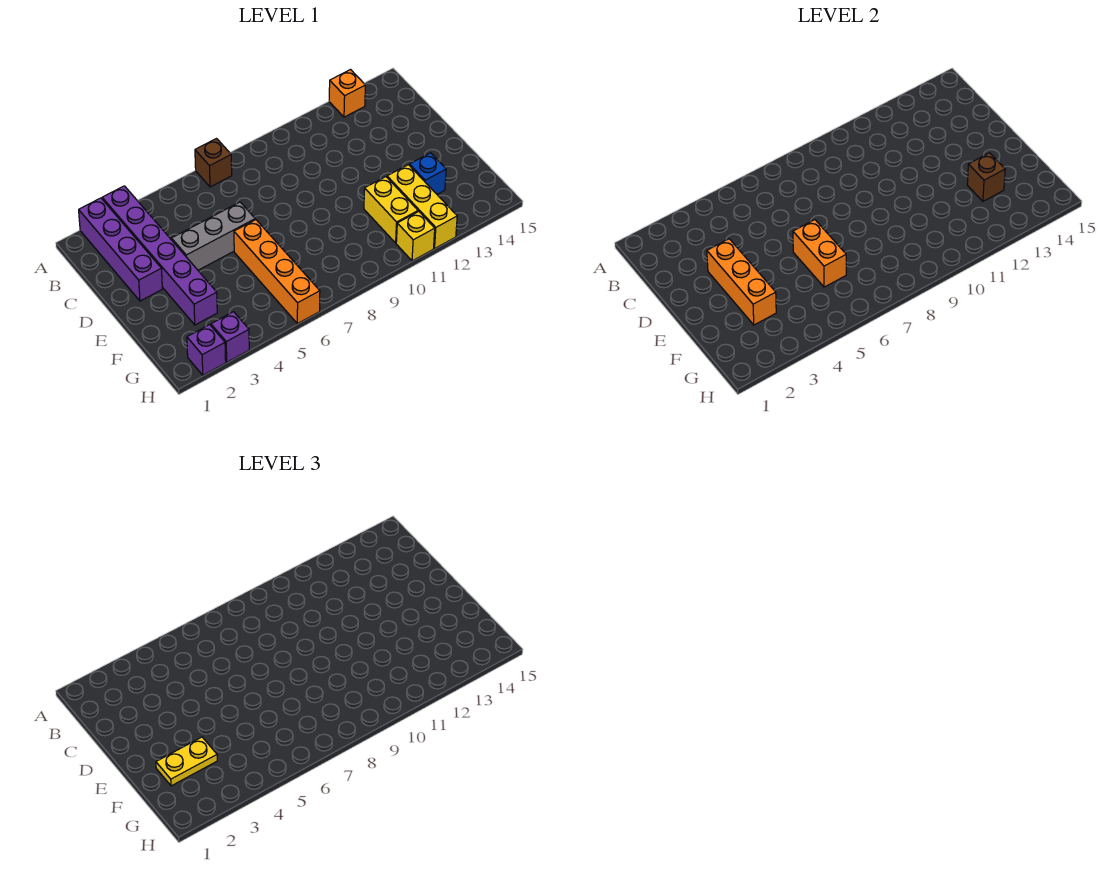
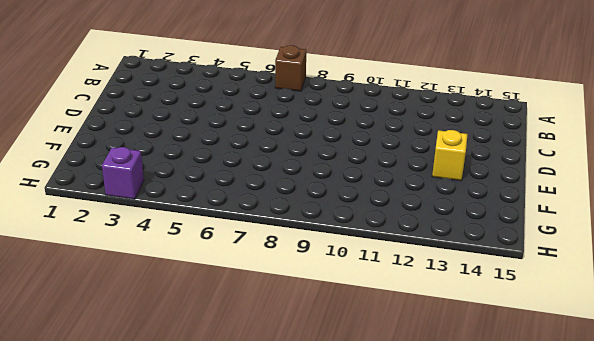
yellow 1x1 brick [432,130,468,181] -> yellow 1x1 brick moved to [396,212,435,261]
none -> purple 1x4 brick [79,198,162,301]
none -> purple 1x6 brick [102,186,217,325]
none -> orange 1x1 brick [329,70,365,117]

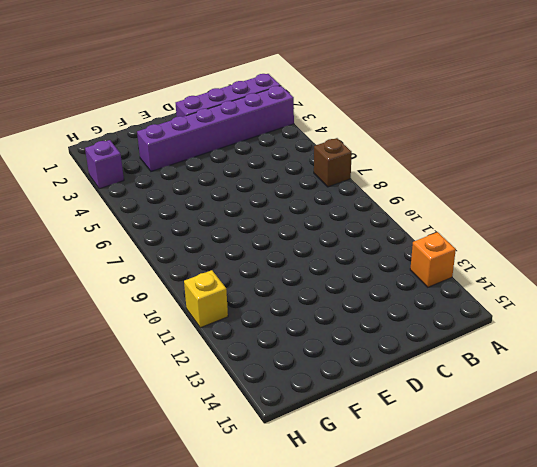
none -> grey 1x3 brick [171,202,255,270]
none -> orange 1x4 brick [234,220,320,324]
none -> yellow 1x2 brick [364,177,418,243]

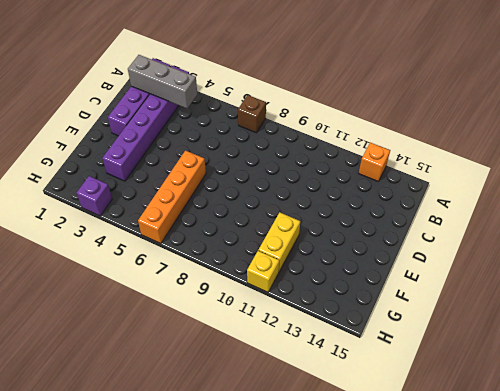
grey 1x3 brick [128,55,197,108] -> grey 1x3 brick moved to [171,202,255,270]
none -> yellow 1x3 brick [387,165,457,248]
none -> blue 1x1 brick [409,153,446,194]
none -> purple 1x1 brick [187,325,226,375]

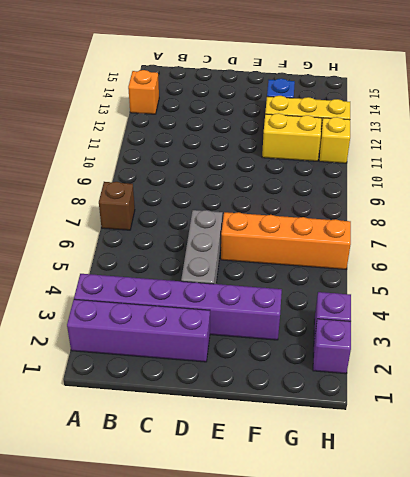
none -> orange 1x3 brick [707,239,776,325]
none -> orange 1x2 brick [793,220,846,287]
none -> brown 1x1 brick [967,153,1005,201]

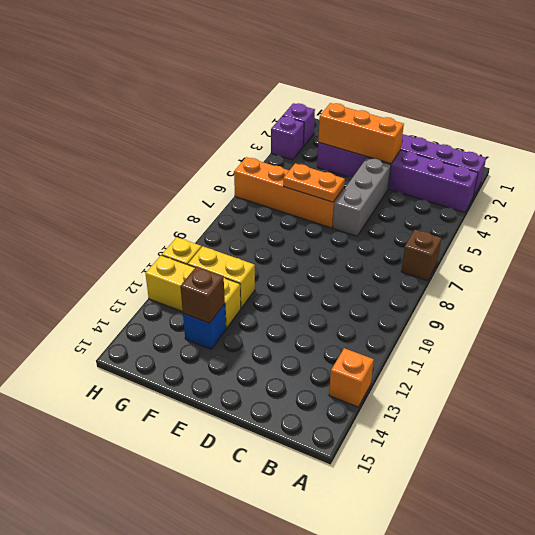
orange 1x2 plate [283,163,345,202] -> orange 1x2 brick [793,220,846,287]
none -> yellow 1x2 plate [156,737,217,786]

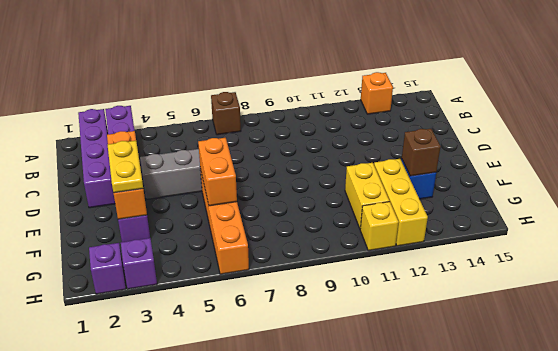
yellow 1x2 plate [108,141,143,193] -> yellow 1x2 plate turned to [156,737,217,786]

